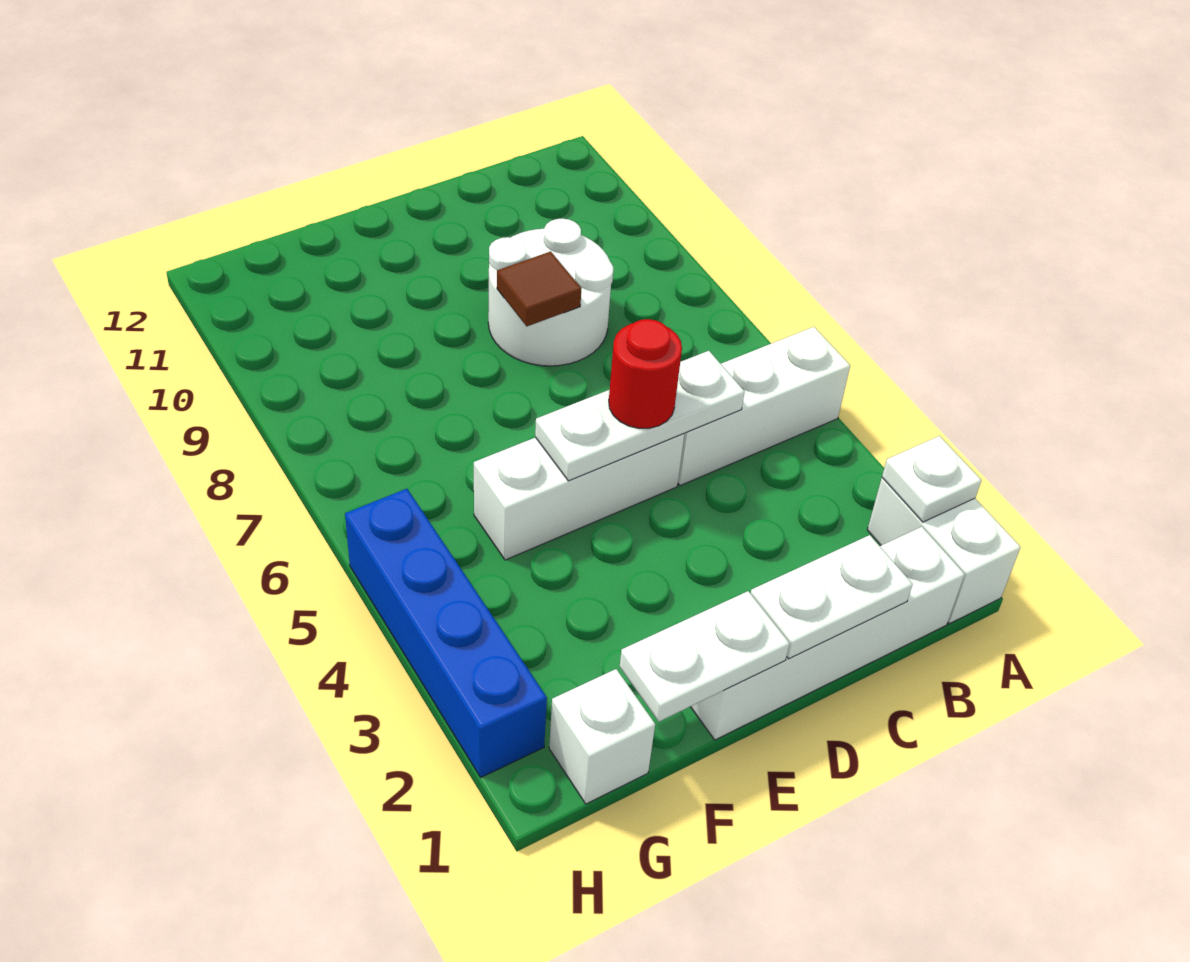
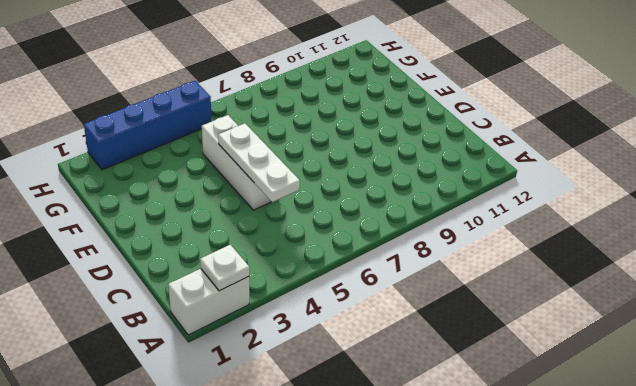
none -> white 1x3 brick [678,327,850,486]
none -> white 1x4 brick [690,527,965,740]
none -> white 2x2 round brick [488,219,613,366]

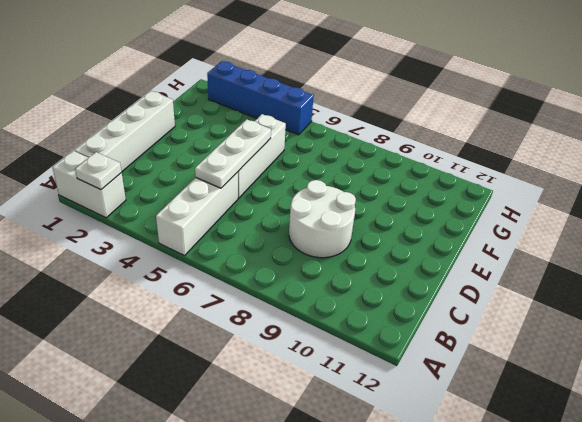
none -> white 1x1 brick [549,669,655,804]
none -> white 1x2 plate [750,535,913,659]
none -> brown 1x1 tile [497,251,581,326]

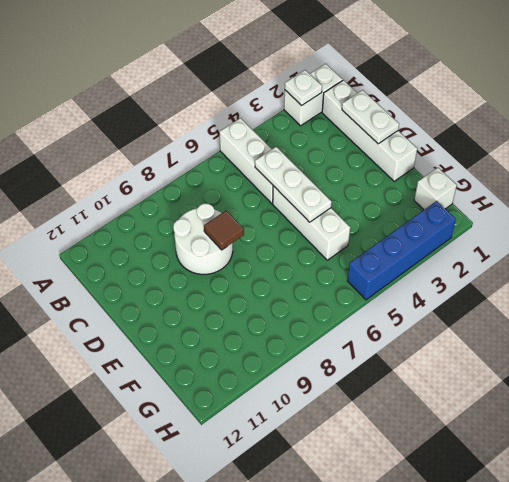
none -> white 1x2 plate [620,591,790,721]
none -> red 1x1 round brick [609,319,682,428]

